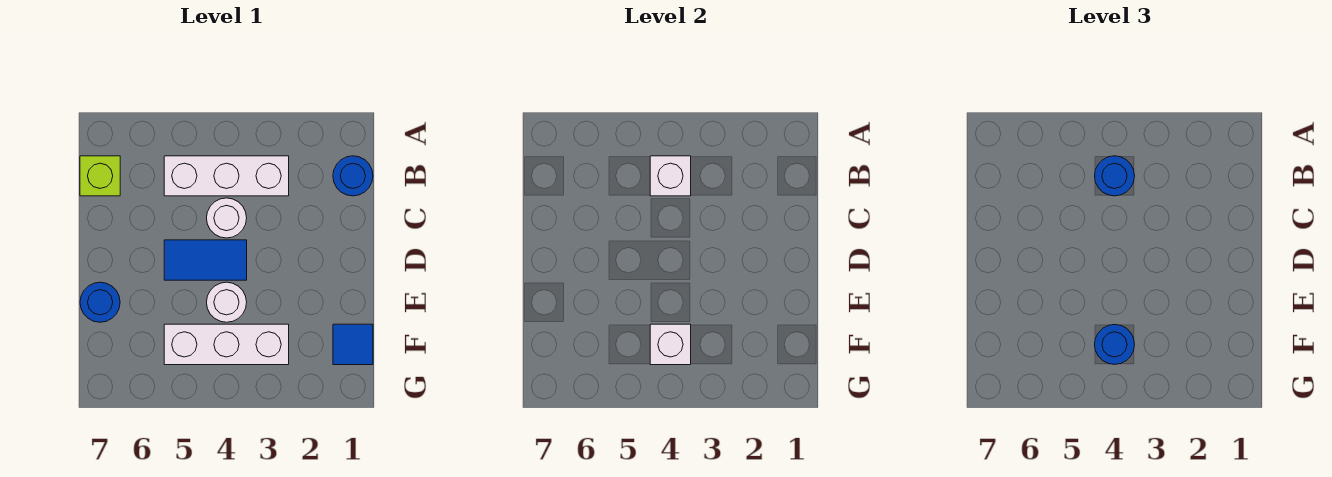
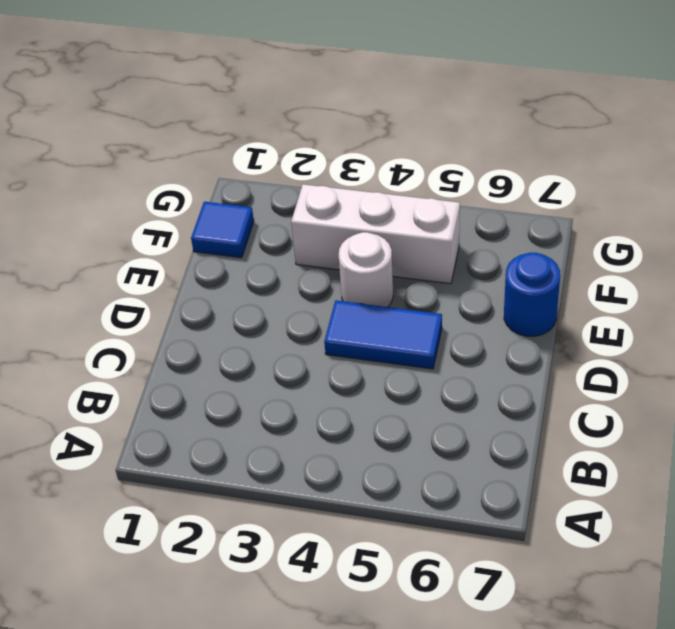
none -> blue 1x1 round brick [333,156,373,196]
none -> white 1x3 brick [164,156,289,196]
none -> lime 1x1 brick [80,156,120,196]

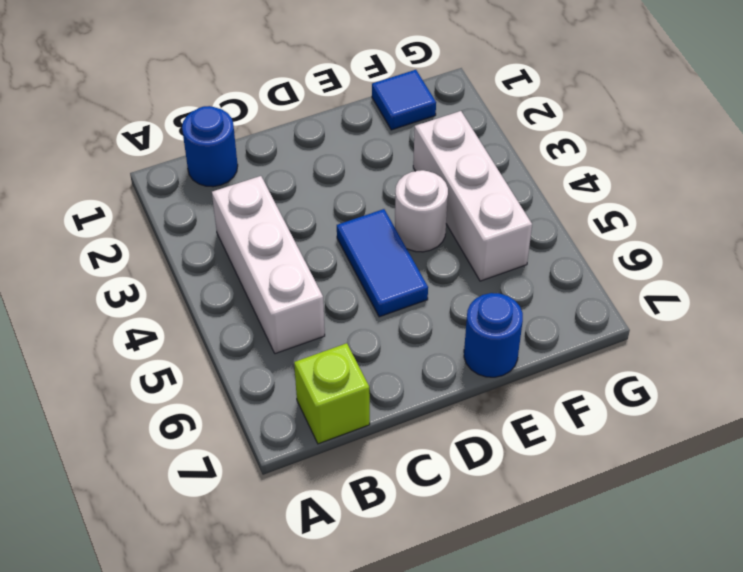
none -> white 1x1 round brick [207,198,247,238]
none -> white 1x1 brick [650,156,691,196]
none -> white 1x1 brick [650,324,691,365]

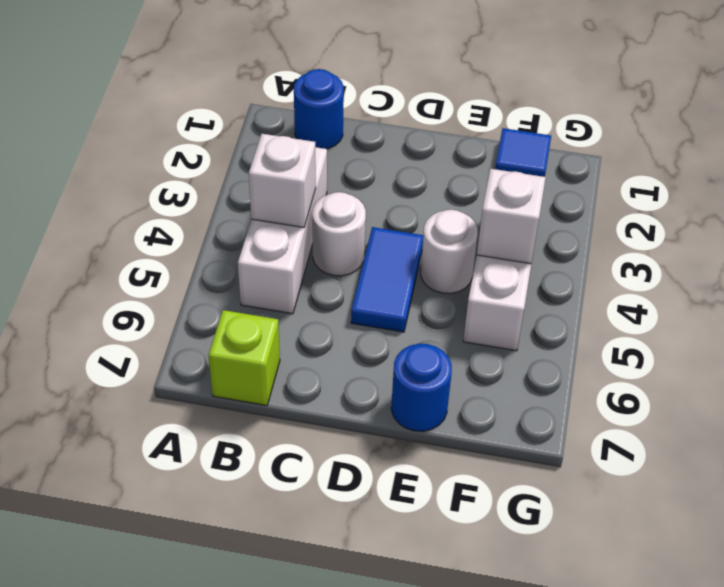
none -> blue 1x1 round brick [1095,156,1135,196]
none -> blue 1x1 round brick [1095,324,1135,364]

